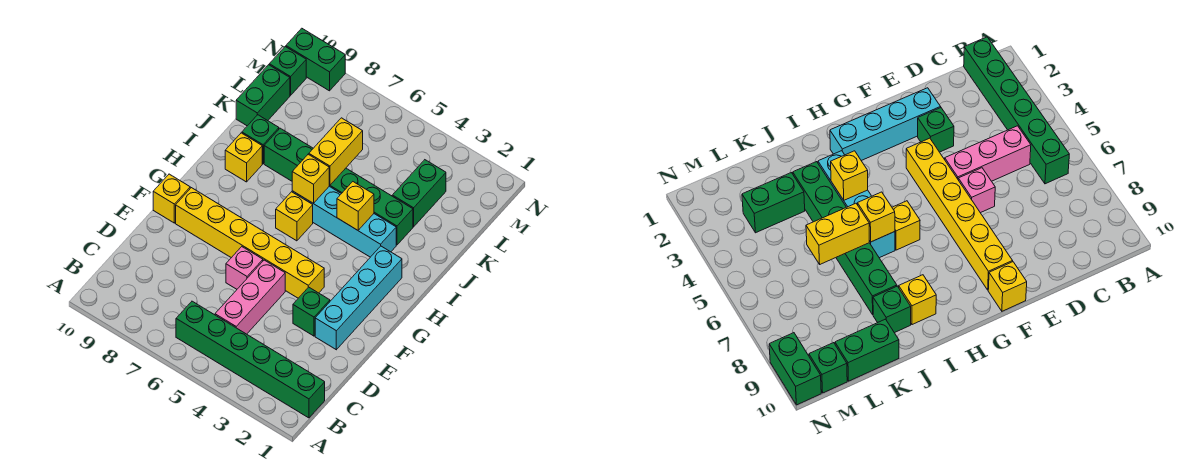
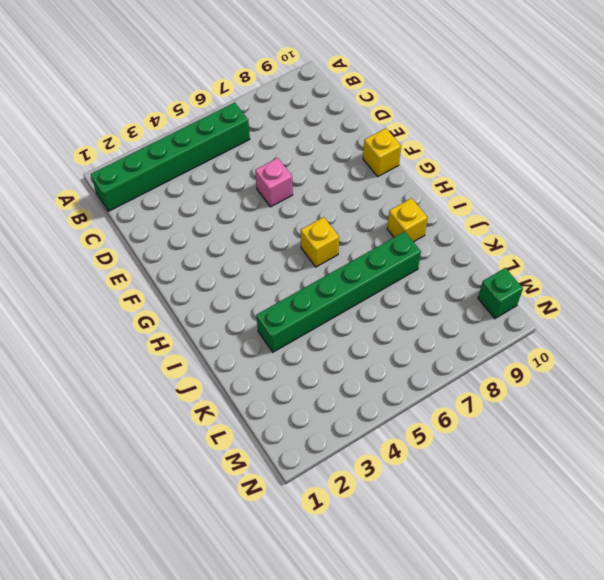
none -> pink 1x3 brick [215,260,285,334]
none -> cyan 1x4 brick [315,246,402,350]
none -> green 1x1 brick [293,287,330,336]

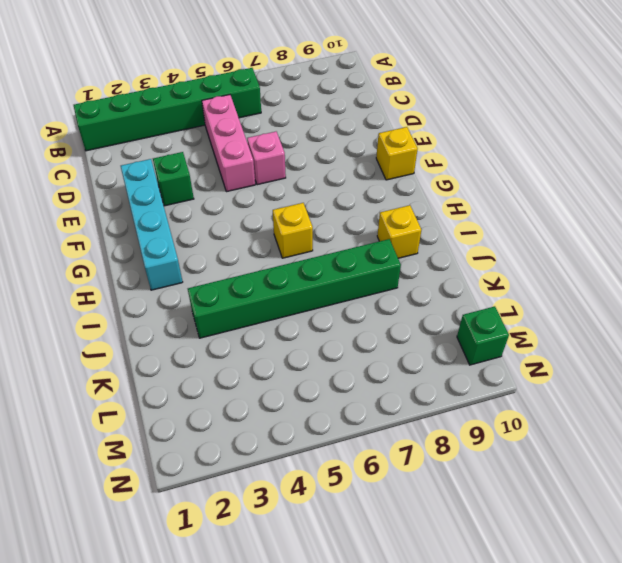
none -> yellow 1x6 brick [176,188,324,298]
none -> cyan 1x4 brick [292,186,396,257]
none -> green 1x1 brick [242,115,279,164]

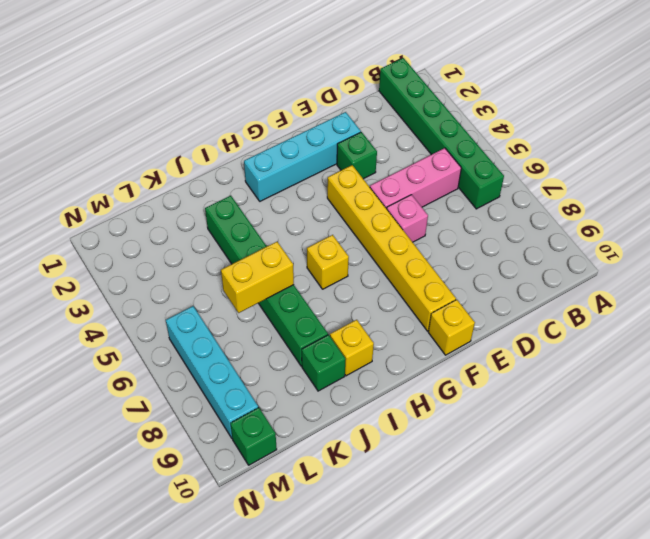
cyan 1x4 brick [166,306,258,438] -> cyan 1x4 brick moved to [292,186,396,257]
none -> green 1x2 brick [392,160,446,227]
none -> green 1x2 brick [236,65,290,126]
none -> green 1x2 brick [286,28,345,91]

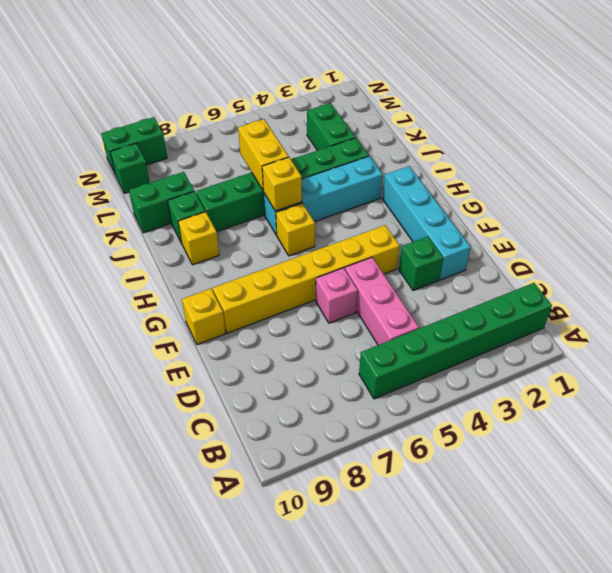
green 1x2 brick [129,172,194,233] -> green 1x2 brick turned to [236,65,290,126]
none -> yellow 1x1 brick [337,182,374,230]

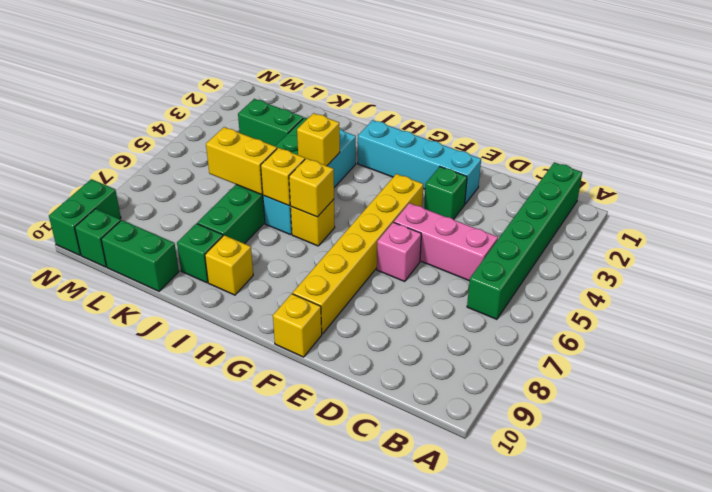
yellow 1x1 brick [289,158,334,217] -> none

